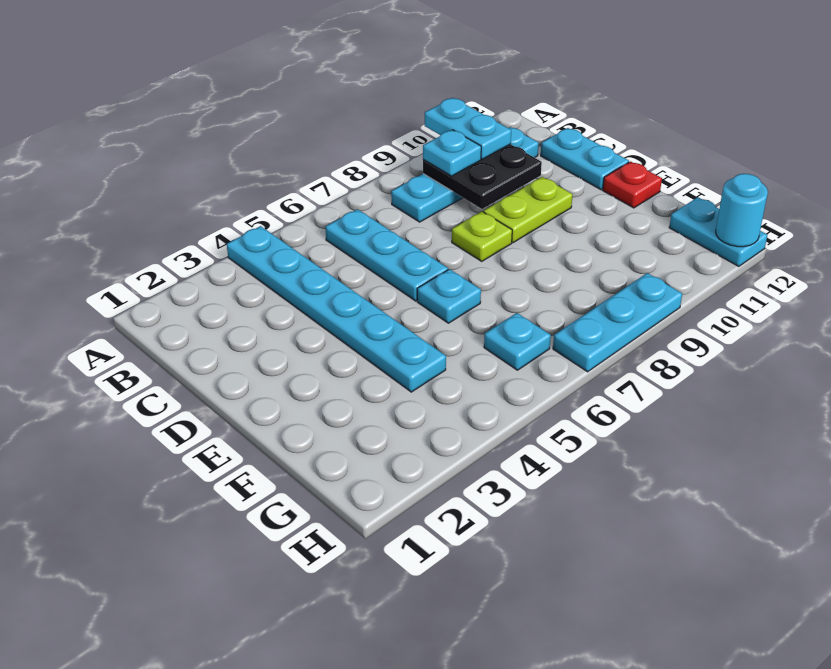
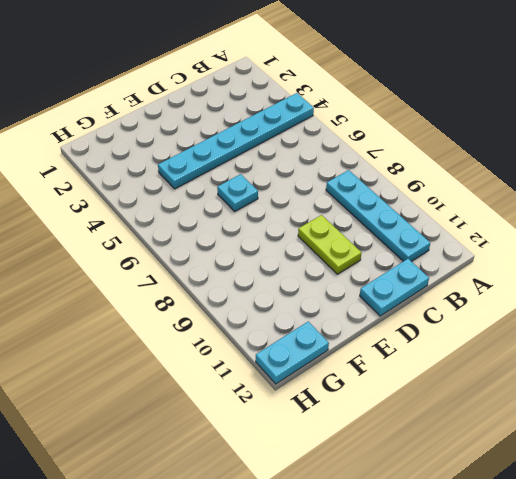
none -> cyan 1x3 plate [325,209,448,301]
none -> lime 1x1 plate [452,212,512,261]
none -> red 1x1 plate [603,162,662,208]

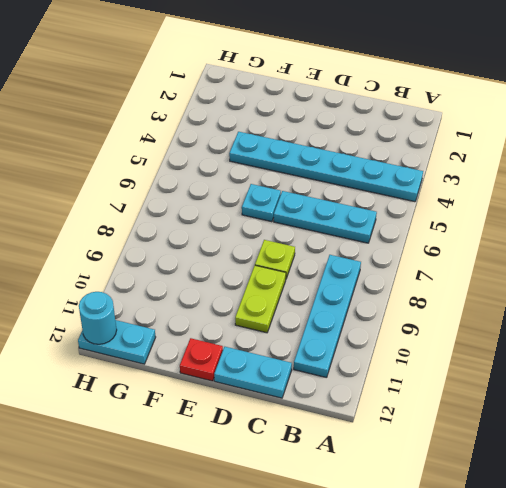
none -> cyan 1x1 plate [484,313,551,370]
none -> cyan 1x3 plate [553,273,682,372]
none -> black 2x2 plate [423,144,542,209]

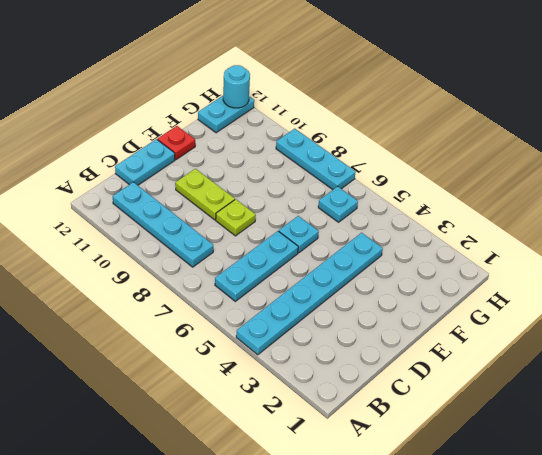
none -> black 2x2 plate [423,144,542,209]
none -> cyan 1x2 plate [425,98,511,159]
none -> cyan 1x1 plate [423,130,481,176]

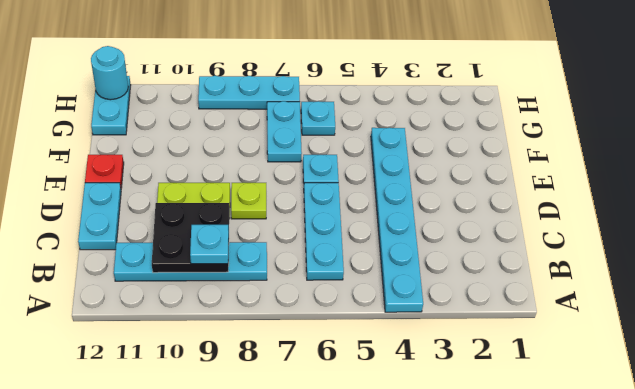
cyan 1x2 plate [267,101,302,162] -> cyan 1x2 plate moved to [425,98,511,159]

